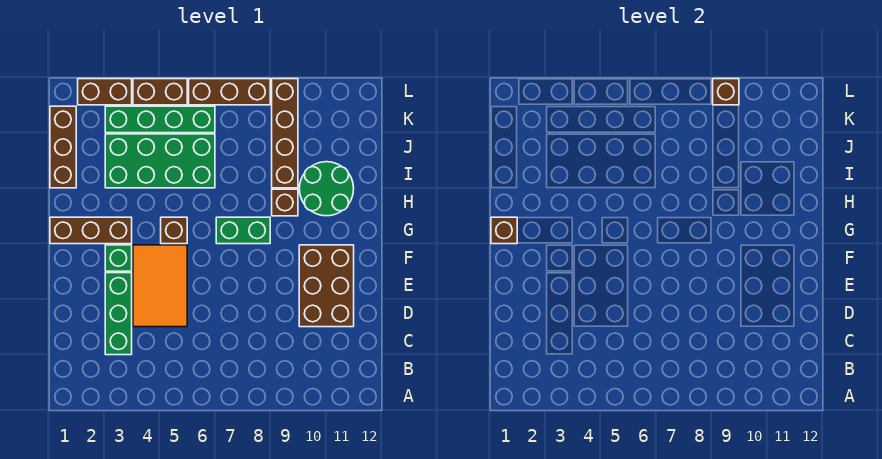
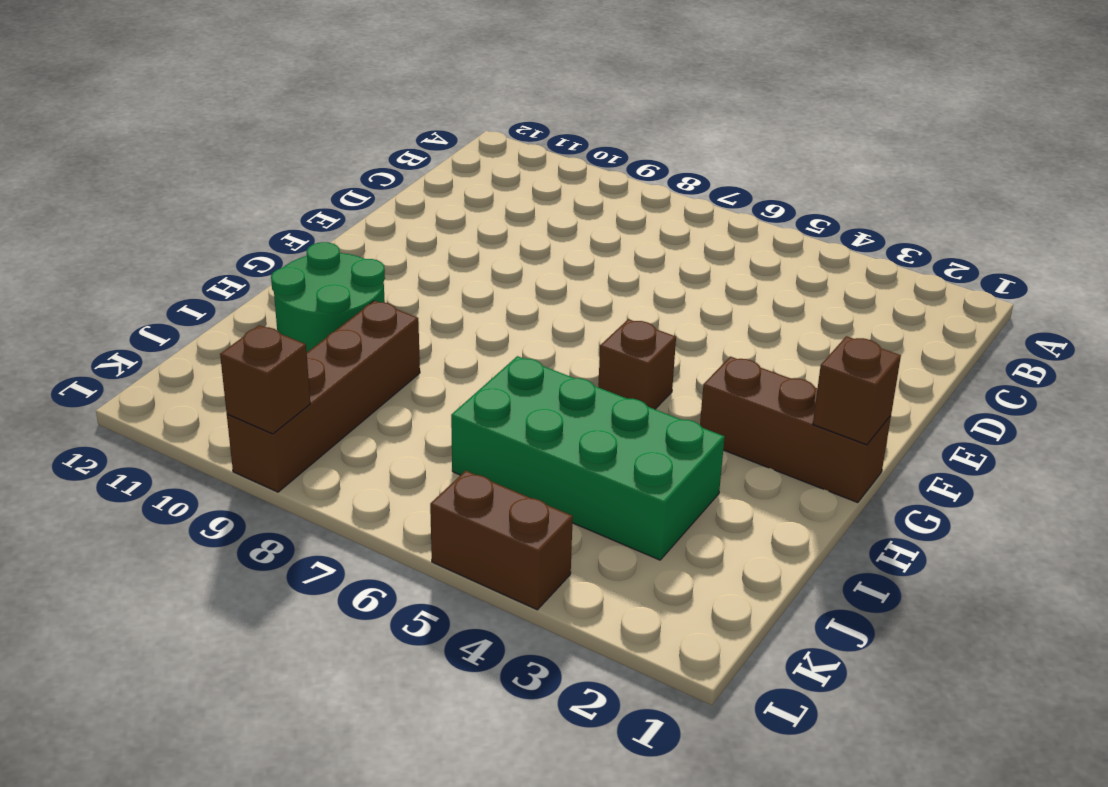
none -> green 1x3 brick [105,273,132,355]
none -> orange 2x3 tile [133,245,187,327]
none -> brown 2x3 brick [299,245,354,327]

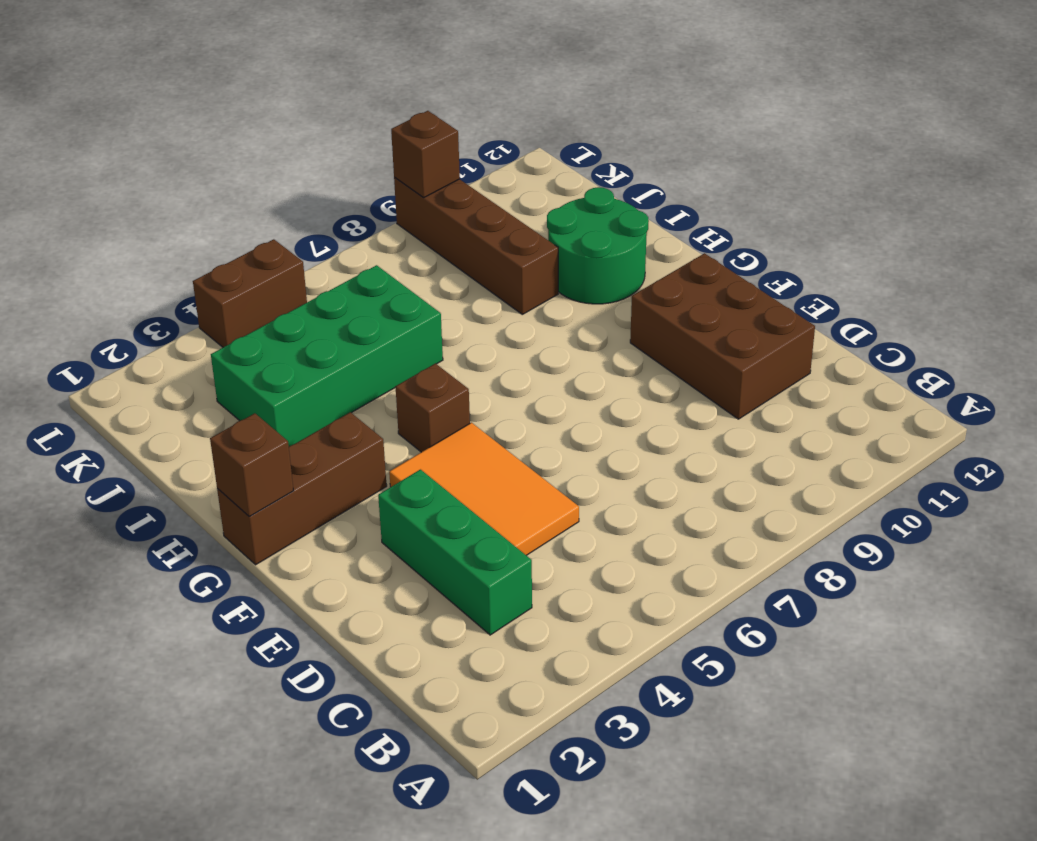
none -> green 1x1 brick [105,245,132,271]
none -> green 1x2 brick [216,217,270,244]
none -> brown 1x1 brick [272,189,298,216]

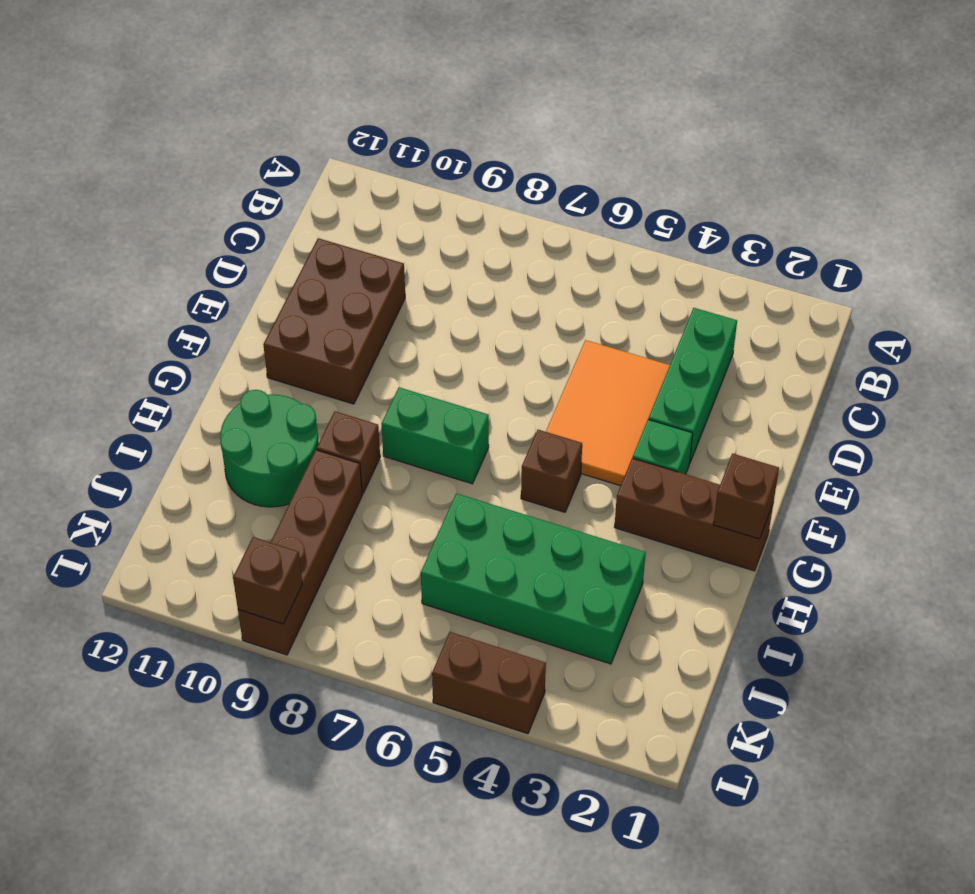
none -> brown 1x3 brick [50,106,76,188]
none -> green 1x4 brick [105,106,215,133]
none -> brown 1x2 brick [78,79,132,105]

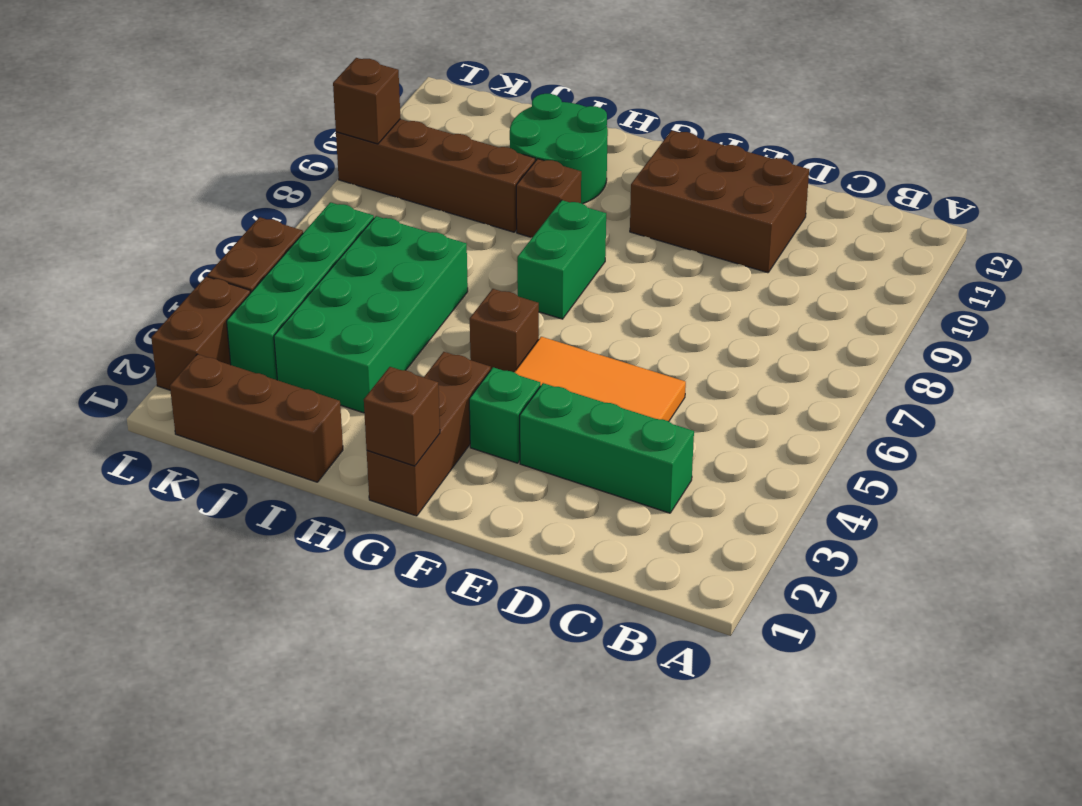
none -> brown 1x3 brick [189,79,270,105]

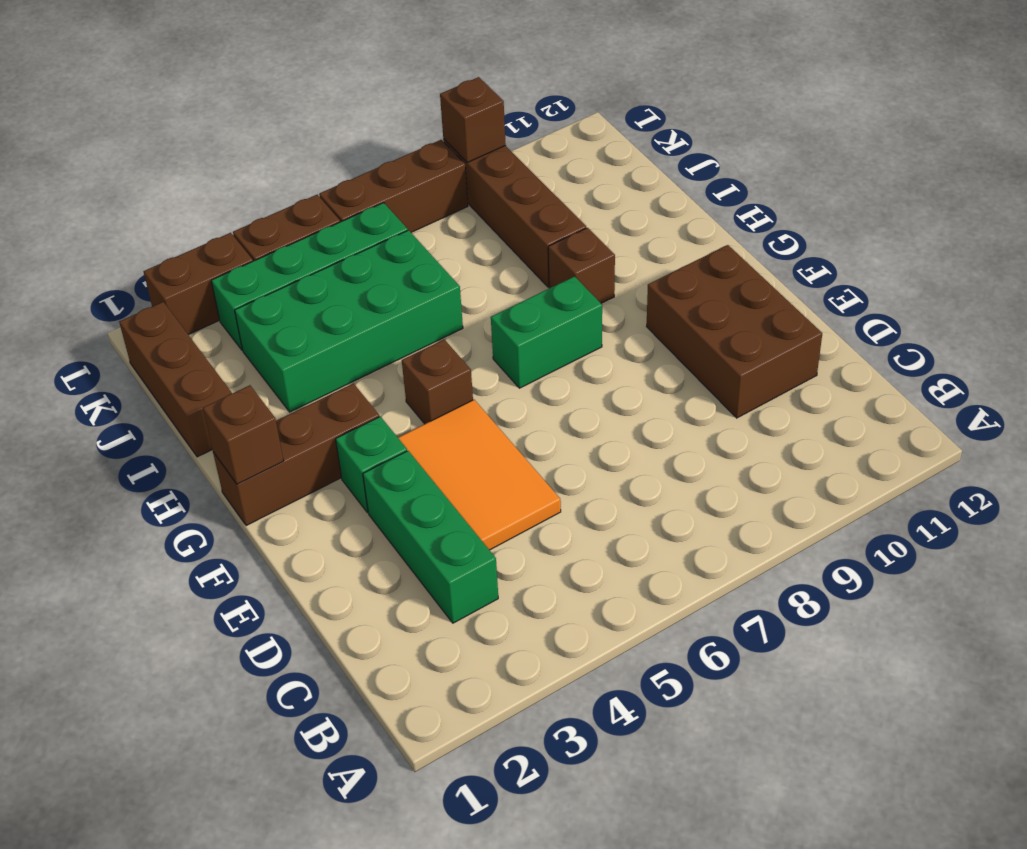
none -> green 2x2 round brick [299,162,354,216]

